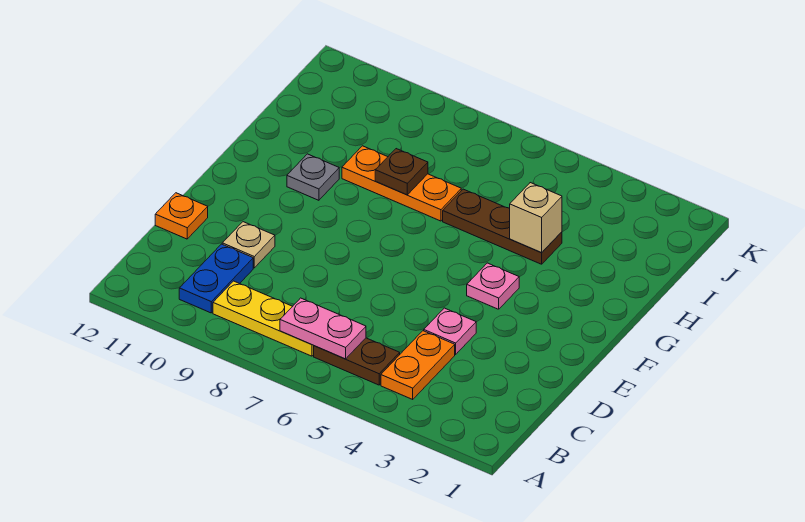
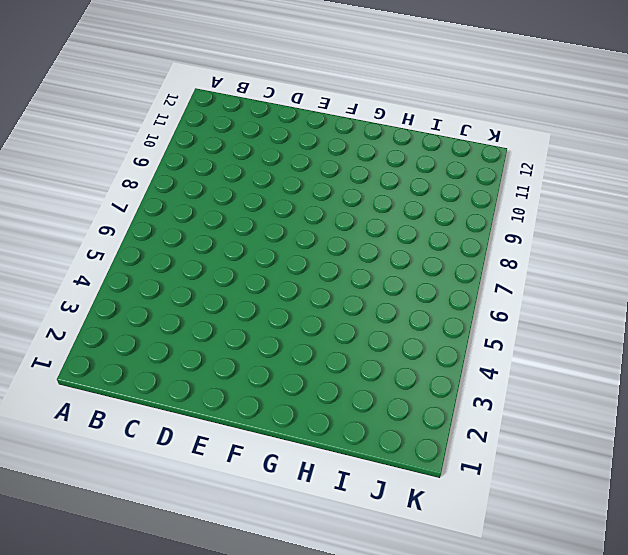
none -> orange 1x2 plate [381,331,455,399]
none -> brown 1x2 plate [314,338,400,385]
none -> yellow 1x3 plate [213,281,314,356]

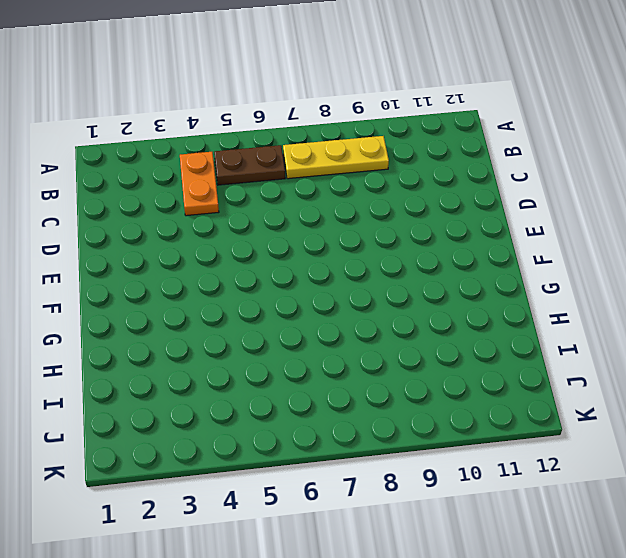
none -> blue 1x2 plate [179,244,253,313]
none -> pink 1x1 plate [424,308,476,354]
none -> tan 1x1 plate [222,222,275,268]

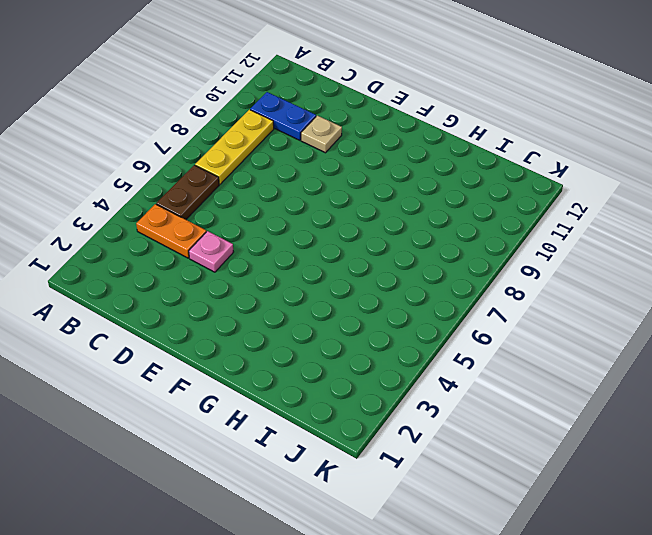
none -> orange 1x1 plate [155,193,208,239]
none -> pink 1x1 plate [467,263,519,309]
none -> grey 1x1 plate [287,154,339,200]

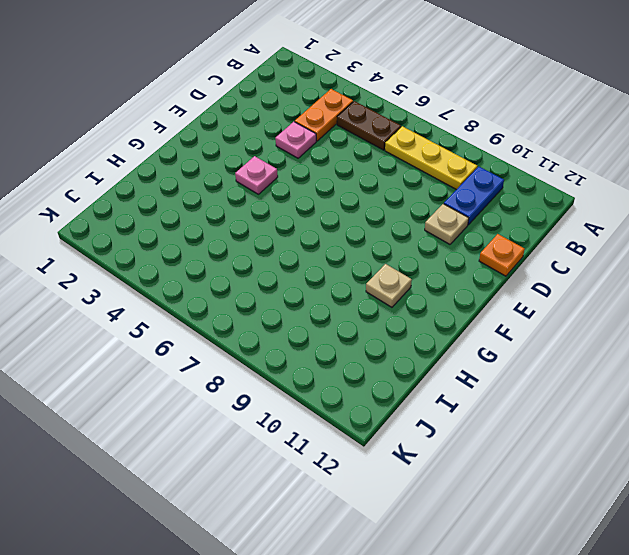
tan 1x1 plate [366,264,412,307] -> grey 1x1 plate [287,154,339,200]
none -> brown 1x3 plate [443,189,562,264]
none -> orange 1x3 plate [342,146,461,221]
none -> pink 1x2 plate [280,298,366,359]

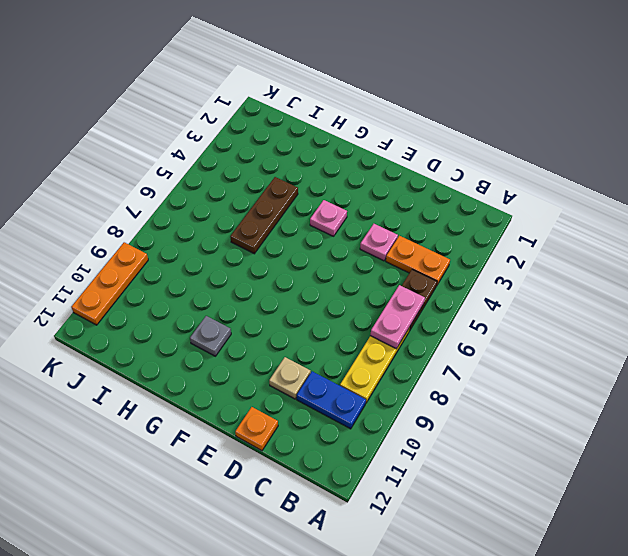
orange 1x3 plate [71,242,148,325] -> orange 1x3 plate moved to [342,146,461,221]
none -> tan 1x1 brick [510,183,562,252]
none -> brown 1x1 plate [375,149,428,195]

